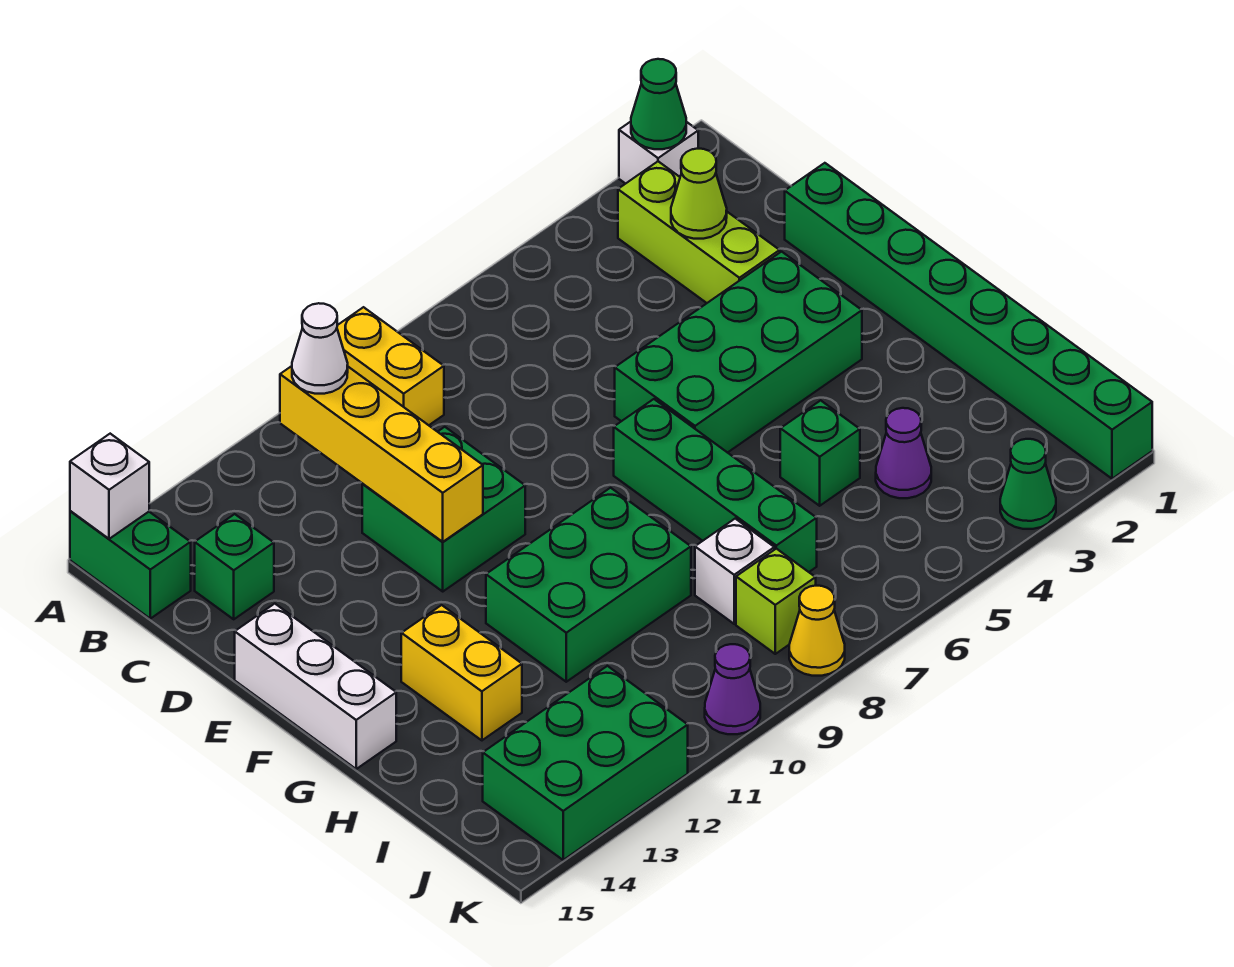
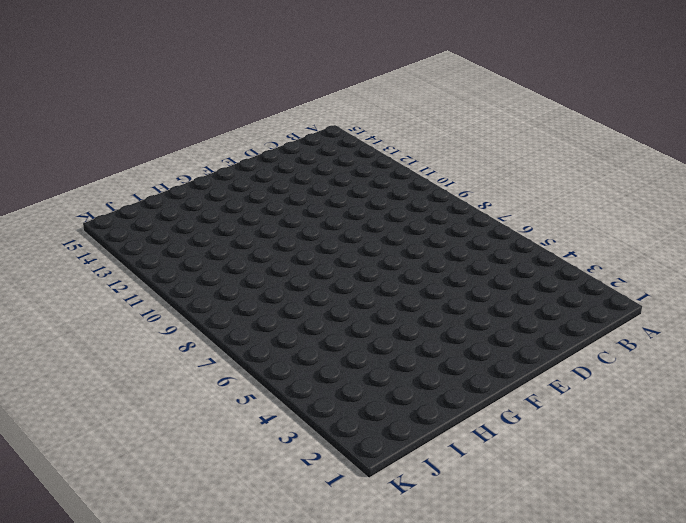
none -> white 1x1 brick [619,122,698,184]
none -> yellow 1x2 brick [337,307,444,425]
none -> green 1x2 brick [70,511,191,619]

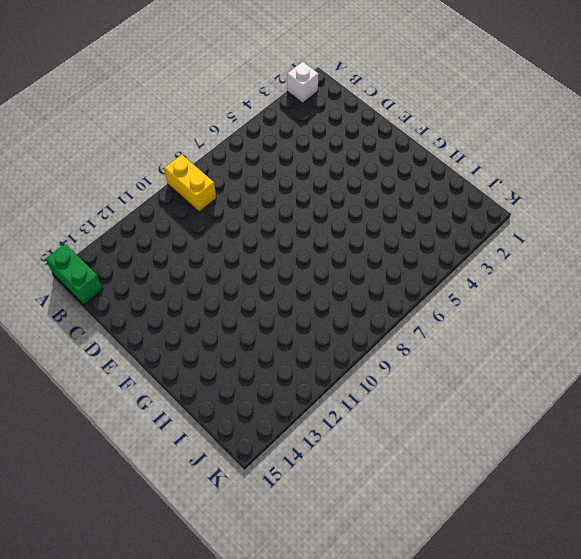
none -> lime 1x3 brick [618,161,780,303]
none -> green 1x1 brick [195,514,274,619]
none -> green 1x8 brick [785,163,1152,479]

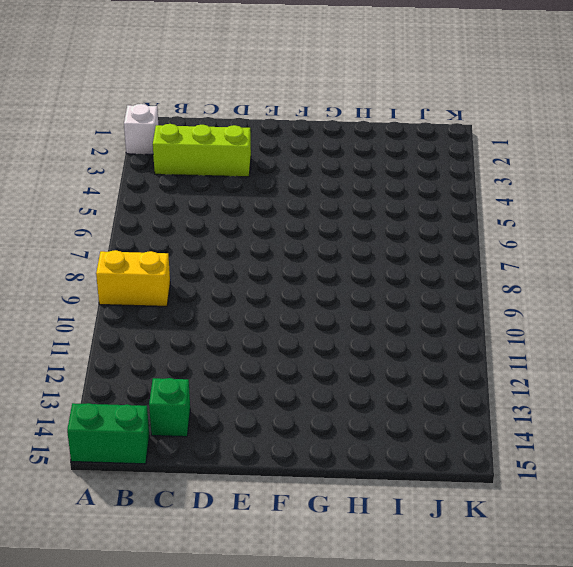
none -> green 1x8 brick [785,163,1152,479]
none -> green 2x2 brick [362,427,525,591]
none -> green 2x4 brick [615,252,862,453]

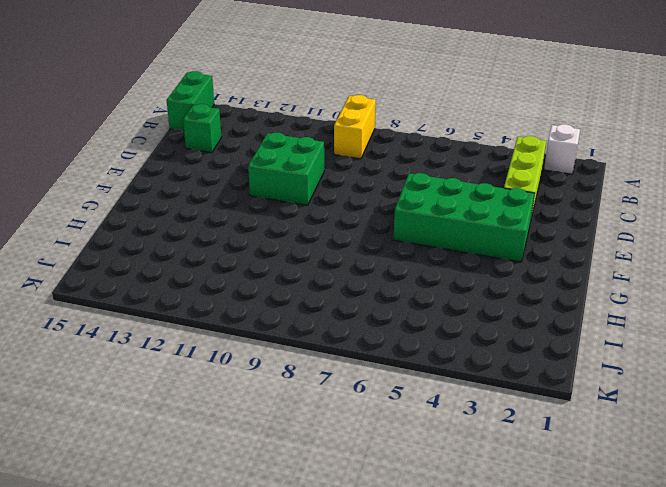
none -> green 1x8 brick [785,163,1152,479]
none -> white 1x3 brick [235,604,396,769]
none -> green 1x4 brick [614,399,817,572]

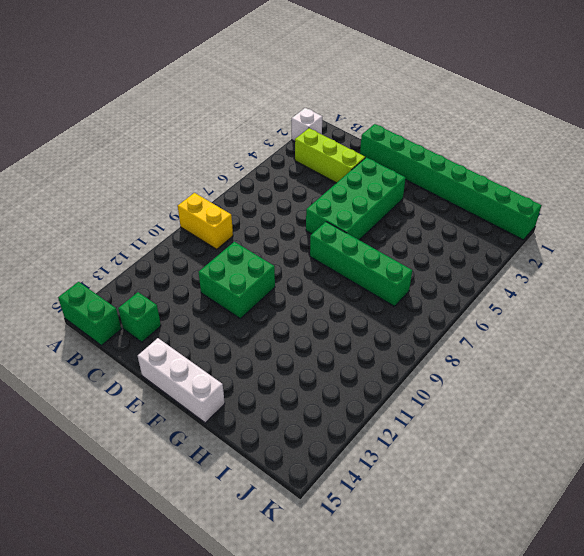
none -> green 2x3 brick [486,488,691,682]
none -> yellow 1x2 brick [401,605,522,740]
none -> green 1x1 brick [780,400,860,506]

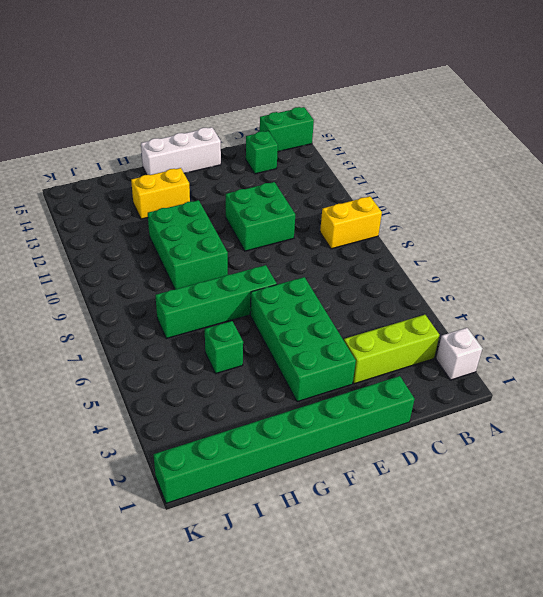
none -> purple 1x1 cone [876,408,931,498]
none -> white 1x1 brick [695,519,774,624]
none -> lime 1x1 brick [736,549,816,654]

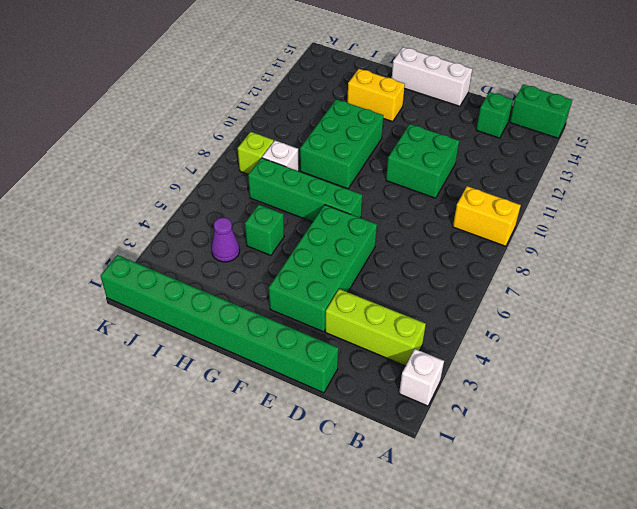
none -> green 2x3 brick [483,666,688,860]
none -> green 1x1 cone [1000,439,1056,529]
none -> yellow 1x1 cone [789,586,845,676]

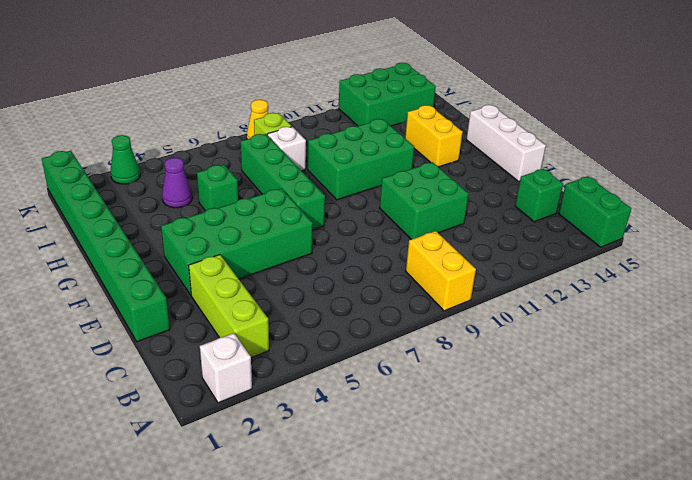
none -> purple 1x1 cone [705,644,760,734]
none -> green 1x1 cone [631,59,686,149]
none -> white 1x1 brick [70,434,149,539]

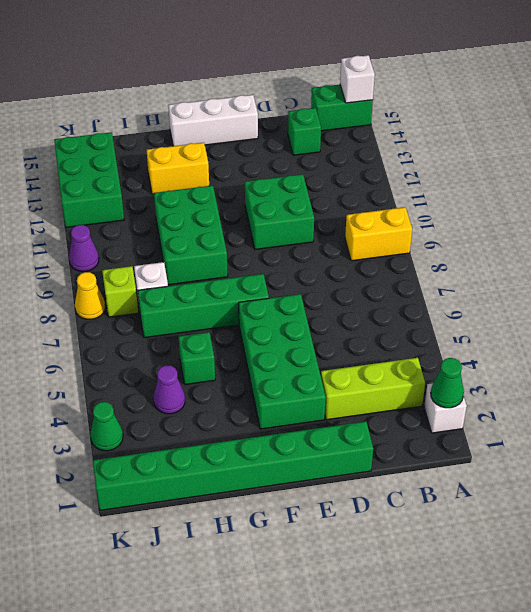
none -> yellow 1x4 brick [280,366,483,542]
none -> lime 1x1 cone [671,149,727,239]
none -> white 1x1 cone [292,303,348,394]

